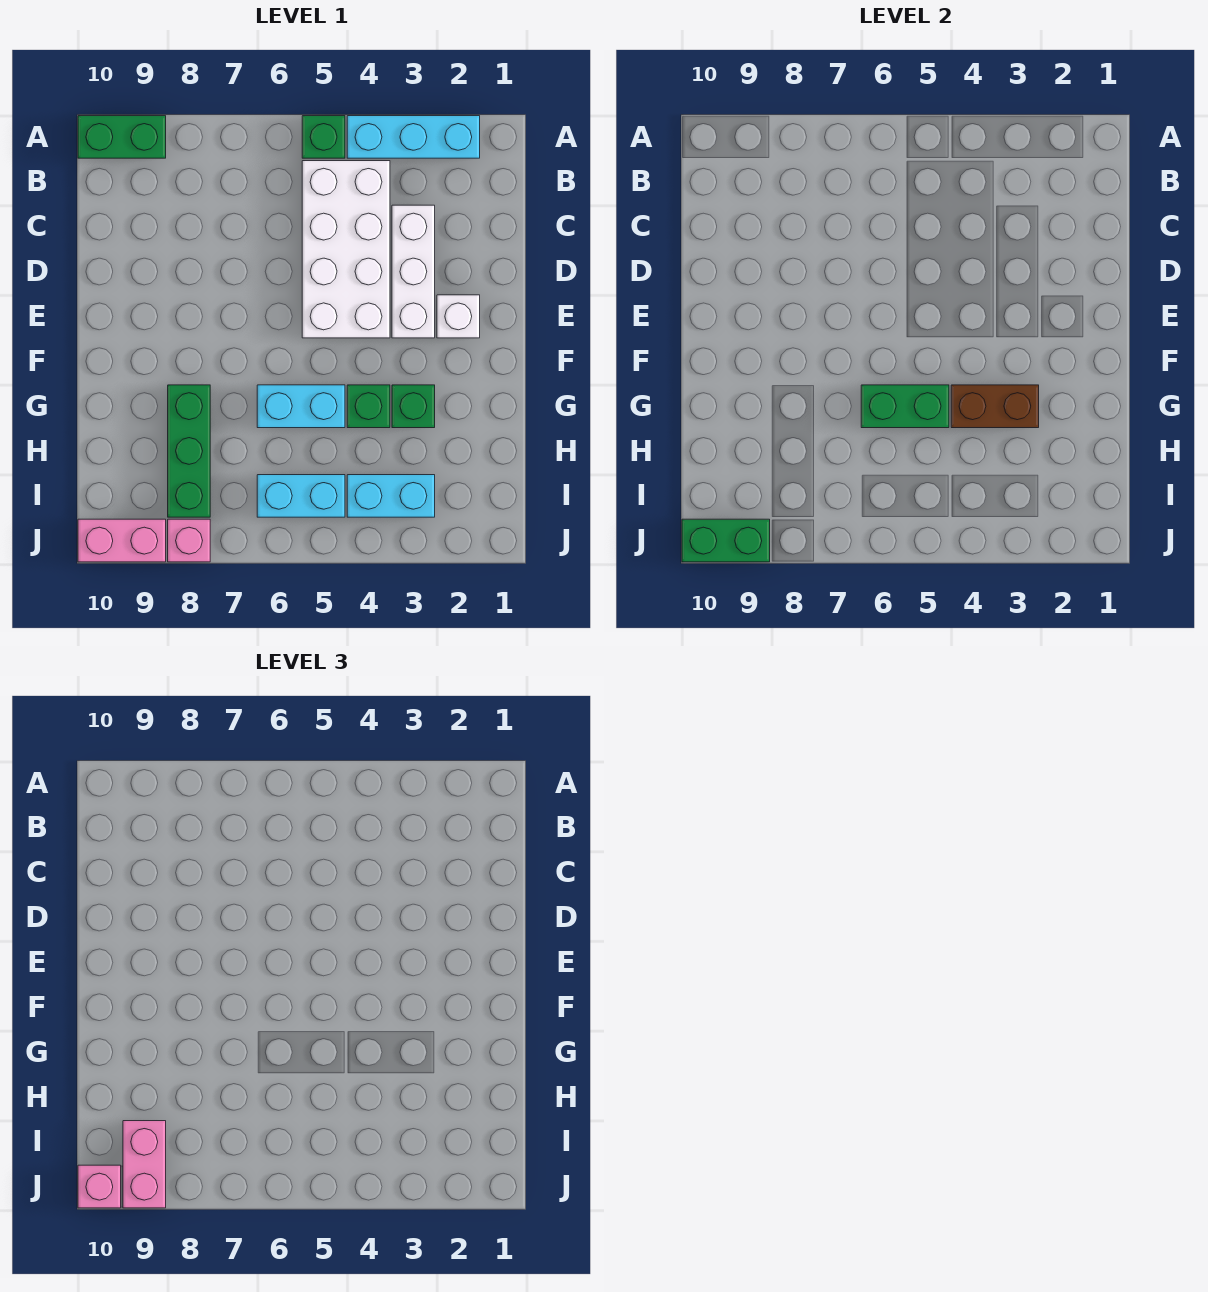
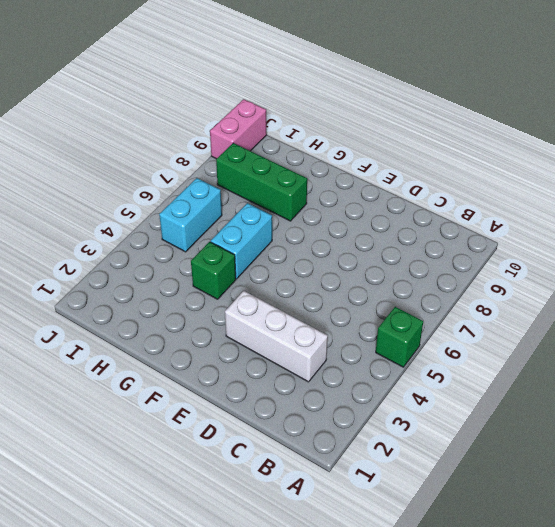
none -> cyan 1x3 brick [347,116,480,158]
none -> green 1x2 brick [78,116,166,158]
none -> white 2x4 brick [302,161,390,338]

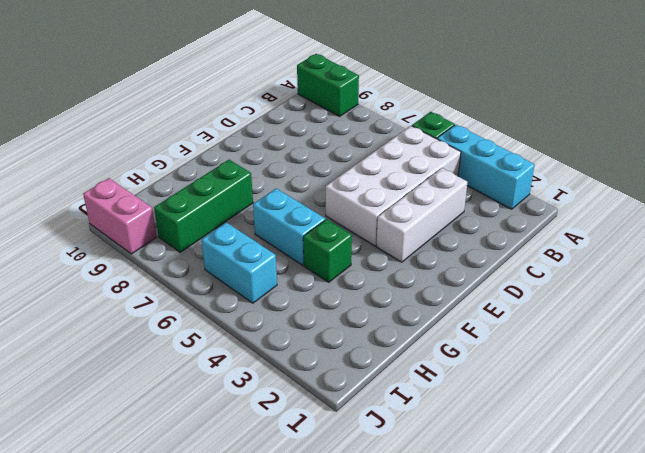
none -> white 1x1 brick [437,295,480,338]
none -> green 1x1 brick [392,385,435,428]
none -> cyan 1x2 brick [347,475,435,517]

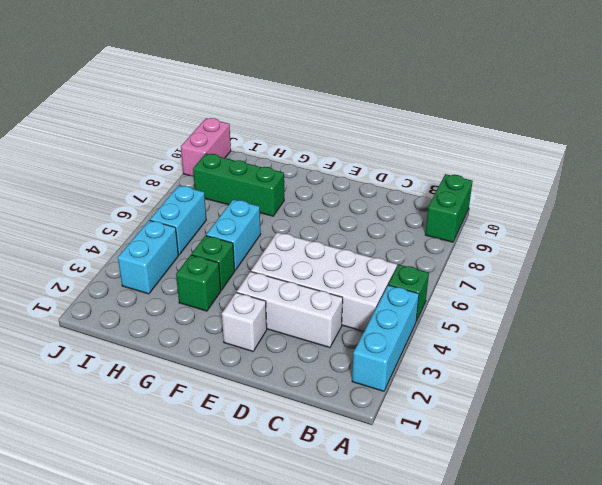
none -> pink 1x1 brick [168,519,210,562]
none -> brown 1x2 brick [951,385,1039,428]
none -> green 1x2 brick [861,385,949,428]

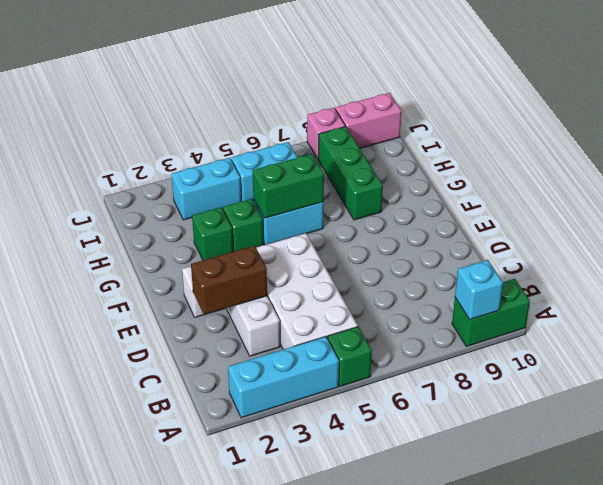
cyan 1x1 brick [455,260,503,320] -> none
brown 1x2 brick [191,246,267,315] -> brown 1x2 brick moved to [951,385,1039,428]
none -> green 1x2 brick [682,519,770,562]
none -> pink 1x2 brick [123,1121,166,1208]
none -> pink 1x1 brick [78,1165,121,1208]

